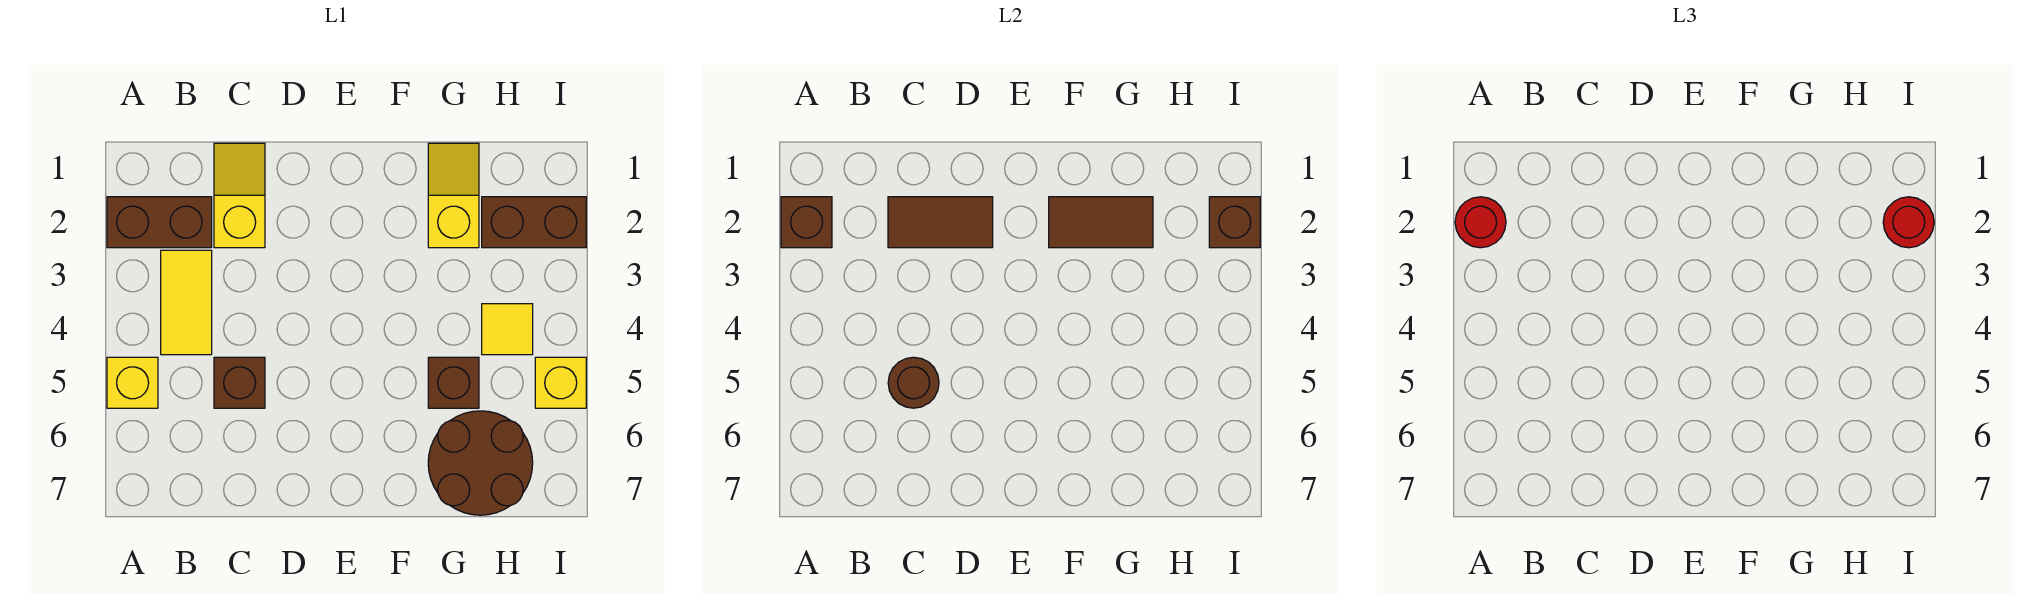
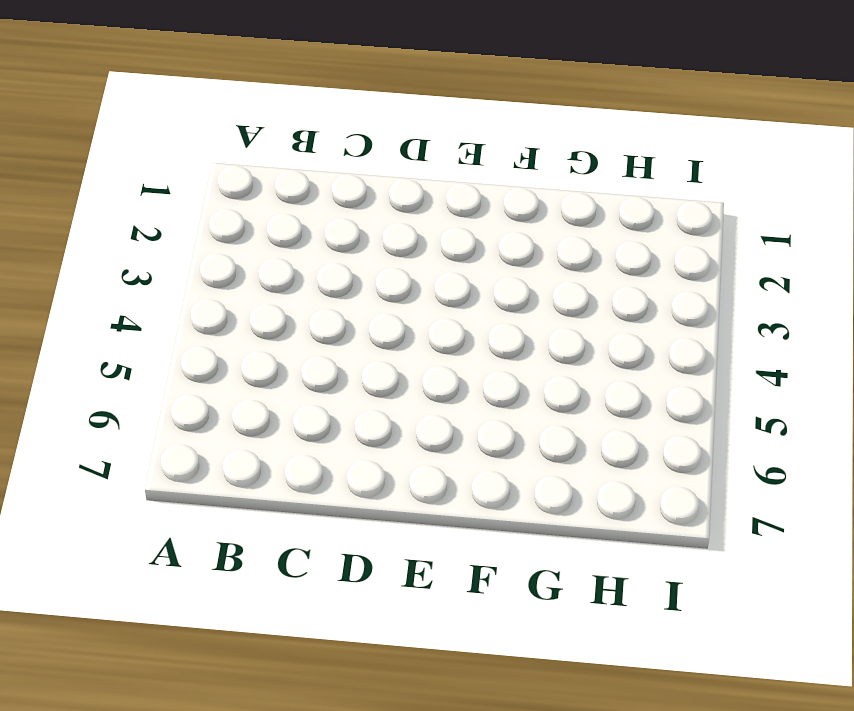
none -> brown 1x2 brick [107,197,212,248]
none -> yellow 1x1 brick [107,357,158,408]
none -> yellow 1x2 tile [161,250,212,355]

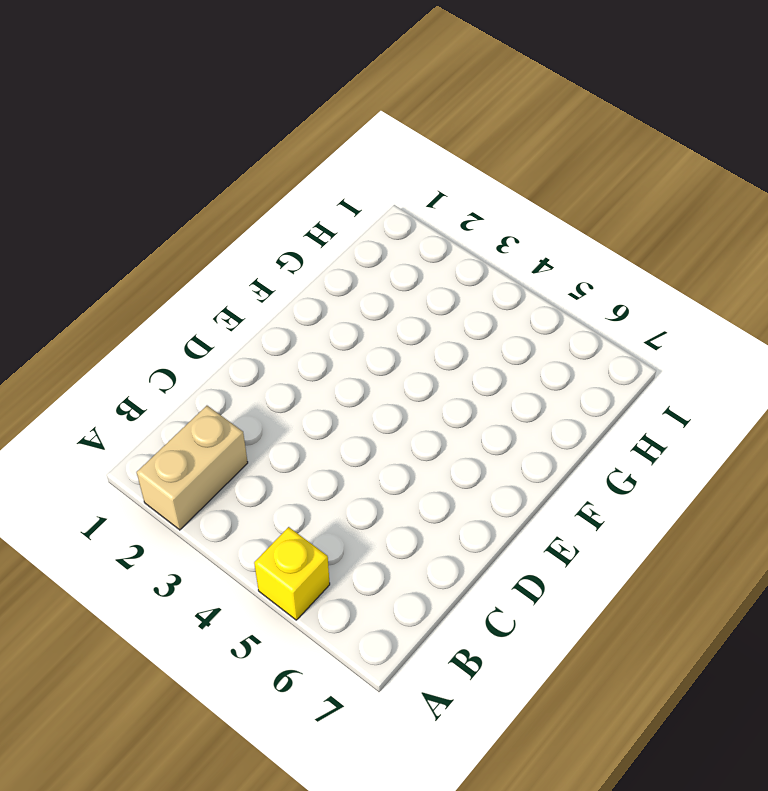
tan 1x2 brick [137,406,248,530] -> brown 1x2 brick [107,197,212,248]
none -> yellow 1x2 tile [161,250,212,355]
none -> yellow 1x2 slope [214,143,265,248]
none -> brown 1x1 brick [214,357,265,408]

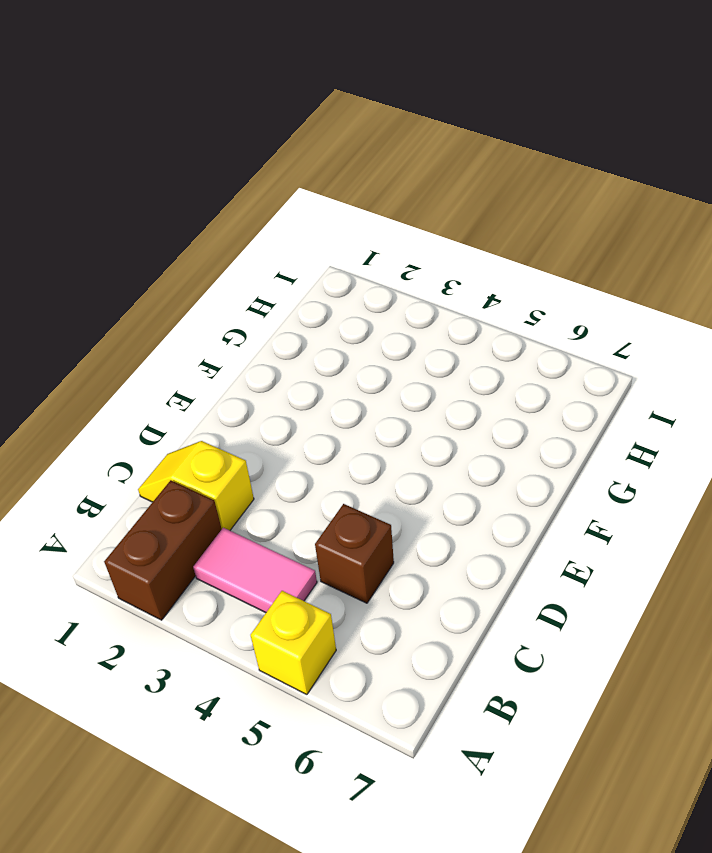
pink 1x2 tile [193,528,317,613] -> yellow 1x2 tile [161,250,212,355]
none -> yellow 1x2 slope [428,143,479,248]
none -> brown 1x1 brick [428,357,479,408]
none -> brown 2x2 round brick [428,411,533,515]

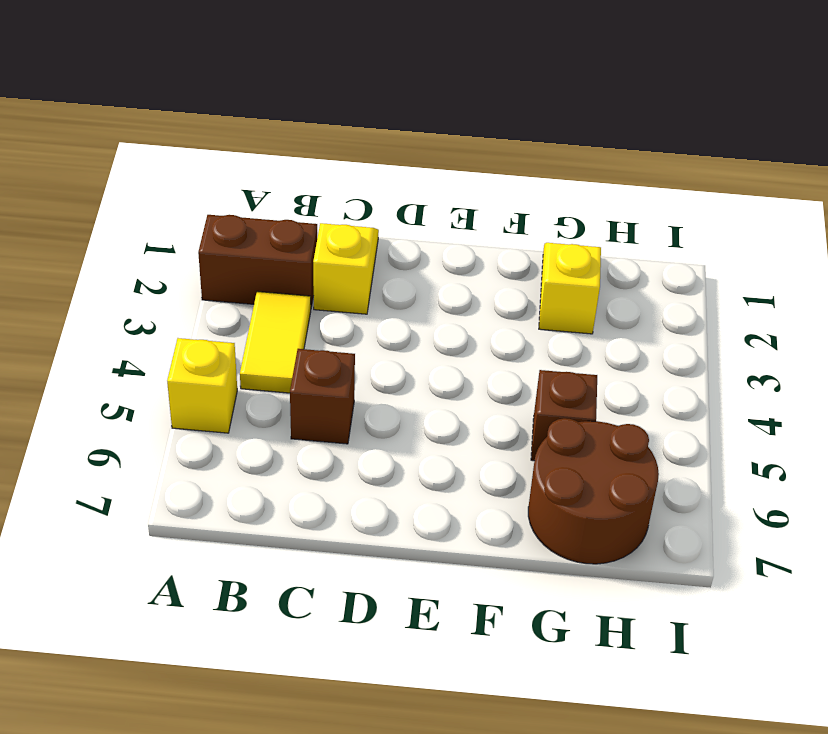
none -> brown 1x2 brick [482,197,586,248]
none -> yellow 1x1 tile [482,304,533,355]
none -> yellow 1x1 brick [535,357,586,408]

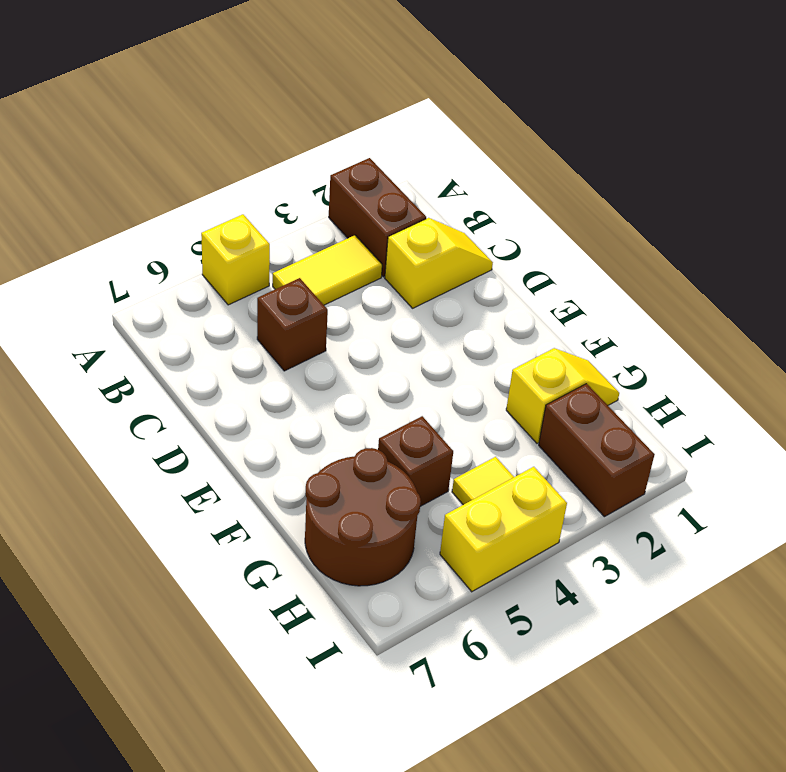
yellow 1x2 brick [440,467,567,592] -> yellow 1x1 brick [535,357,586,408]
none -> brown 1x1 brick [781,197,832,248]
none -> brown 1x2 tile [888,197,993,248]
none -> brown 1x1 round brick [888,357,939,408]

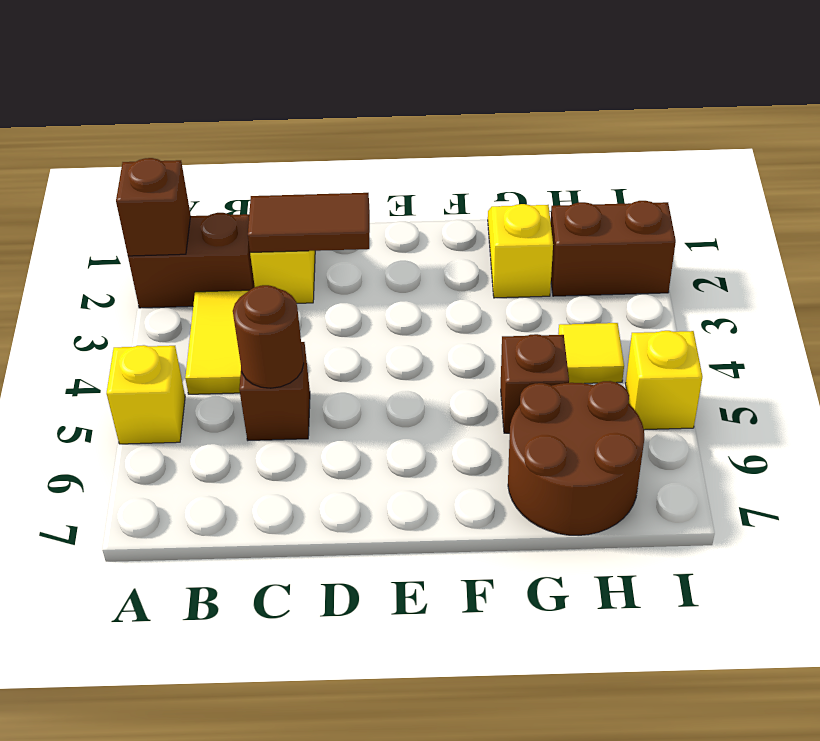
none -> brown 1x2 tile [1049,197,1153,248]
none -> brown 1x1 brick [1209,197,1260,248]
none -> red 1x1 round brick [1455,197,1506,248]

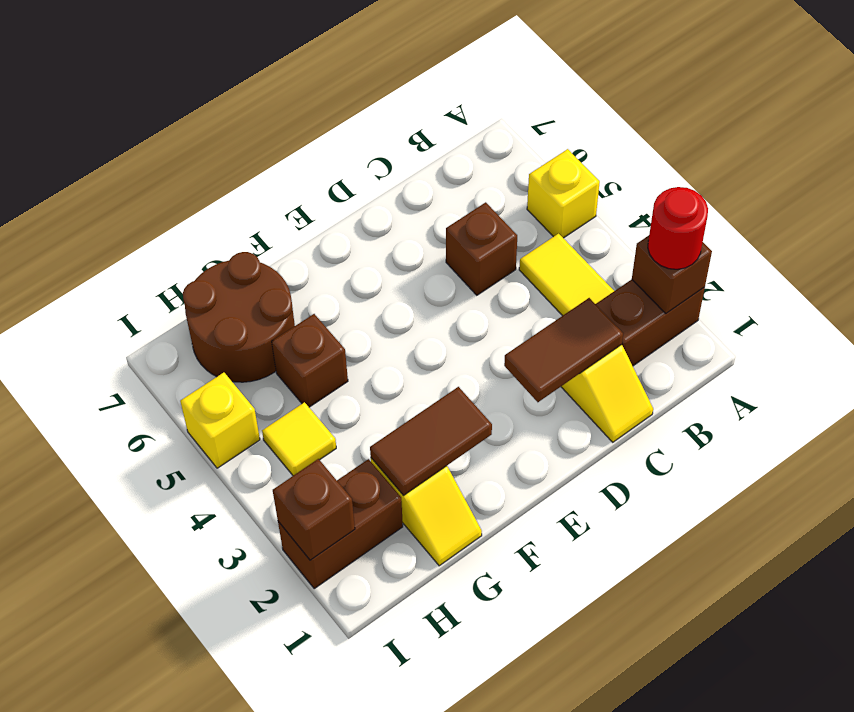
none -> brown 1x1 round brick [888,357,939,408]
none -> red 1x1 round brick [1883,197,1934,248]

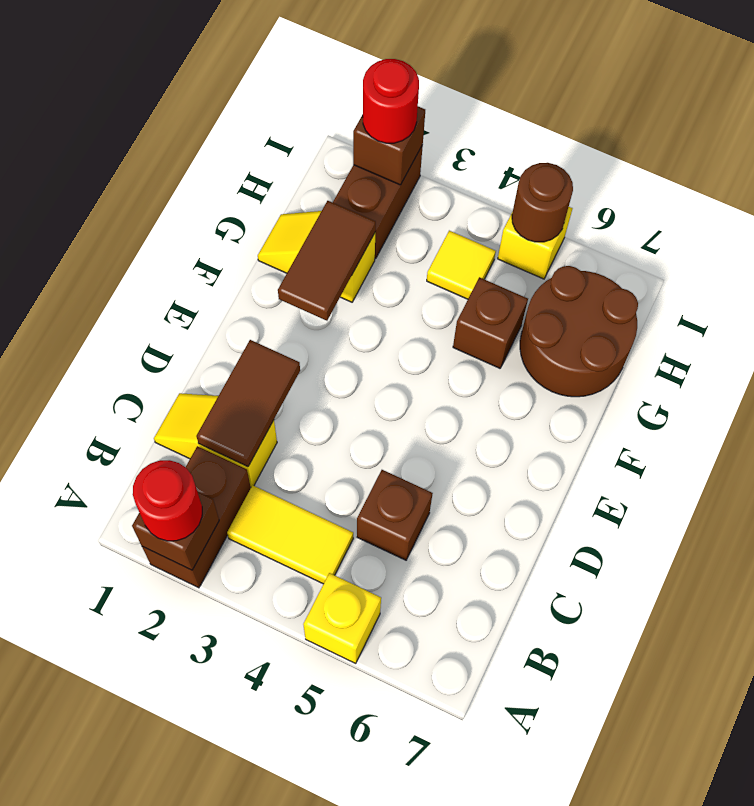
brown 1x1 round brick [512,163,573,242] -> brown 1x1 round brick moved to [888,357,939,408]

